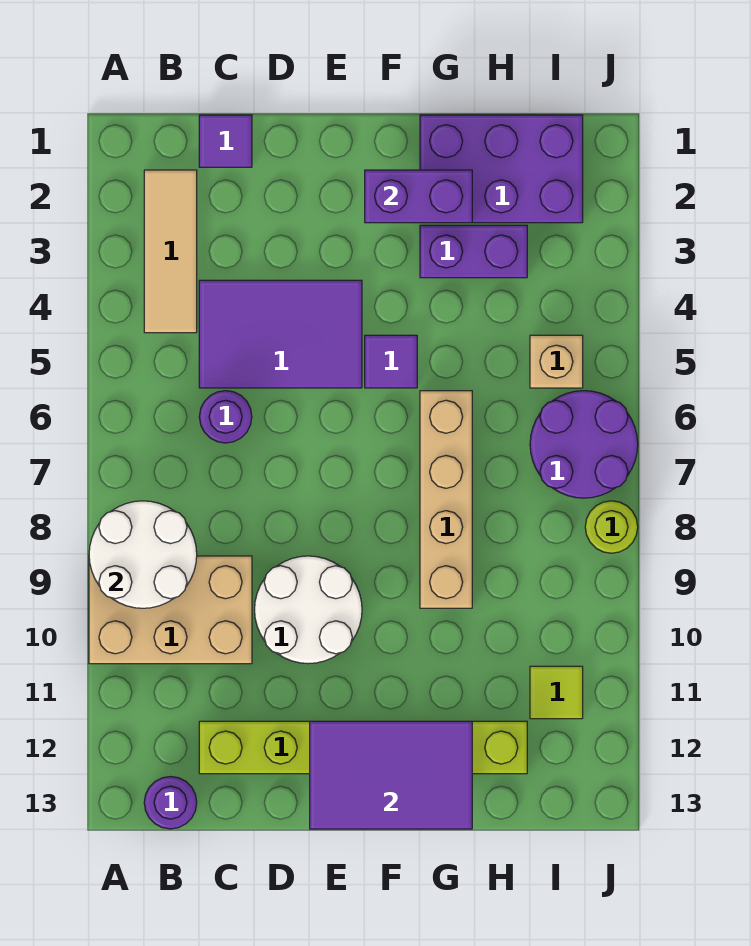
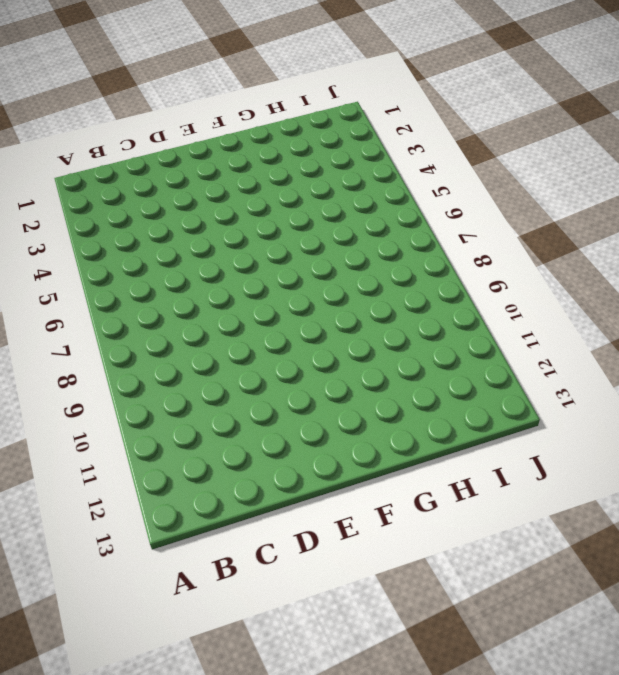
none -> tan 2x3 brick [89,556,252,664]
none -> tan 1x3 tile [144,170,197,333]
none -> purple 1x1 round brick [144,777,197,829]

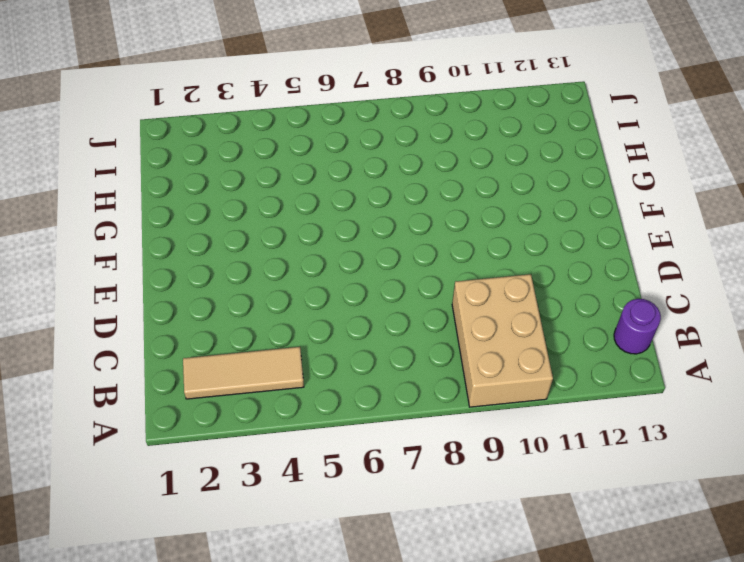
none -> purple 1x1 tile [199,115,252,167]
none -> purple 2x3 tile [199,280,362,388]
none -> purple 1x1 round brick [199,391,252,443]

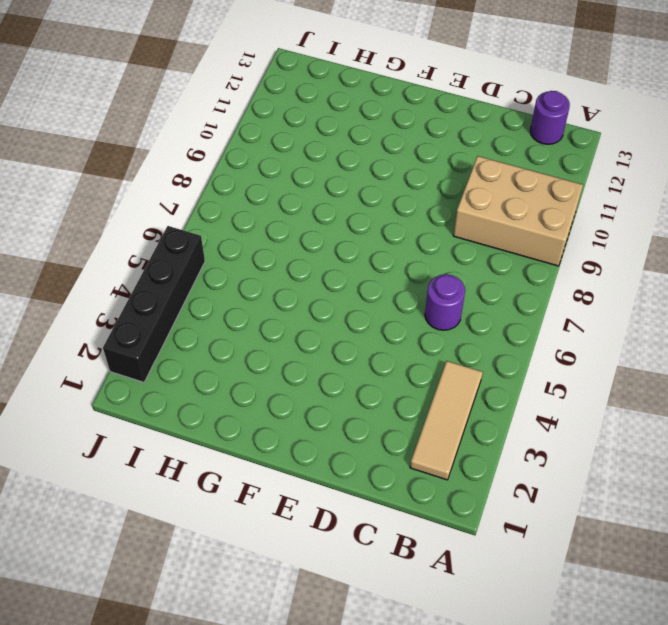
black 1x4 brick [103,226,205,382] -> none
none -> purple 1x1 tile [199,115,252,167]
none -> purple 2x3 tile [199,280,362,388]
none -> lime 1x6 brick [199,721,527,774]

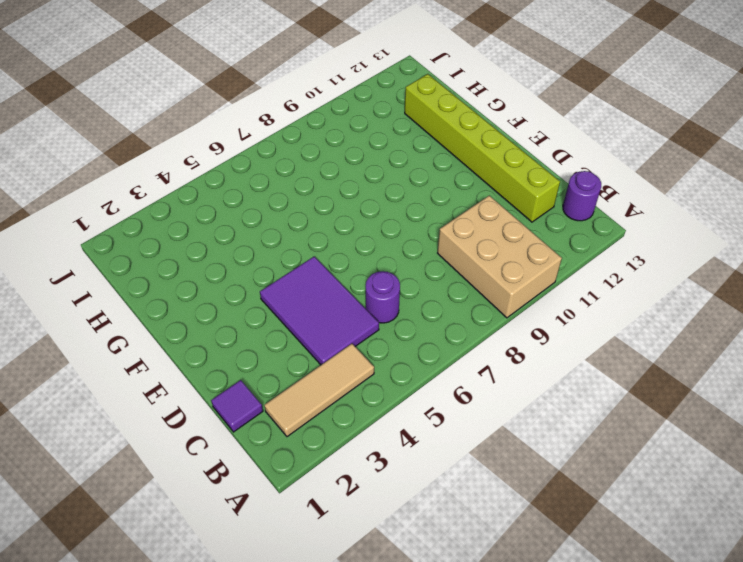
none -> white 2x2 round brick [255,556,362,664]
none -> purple 1x1 tile [365,335,417,388]
none -> purple 2x3 brick [420,115,583,223]

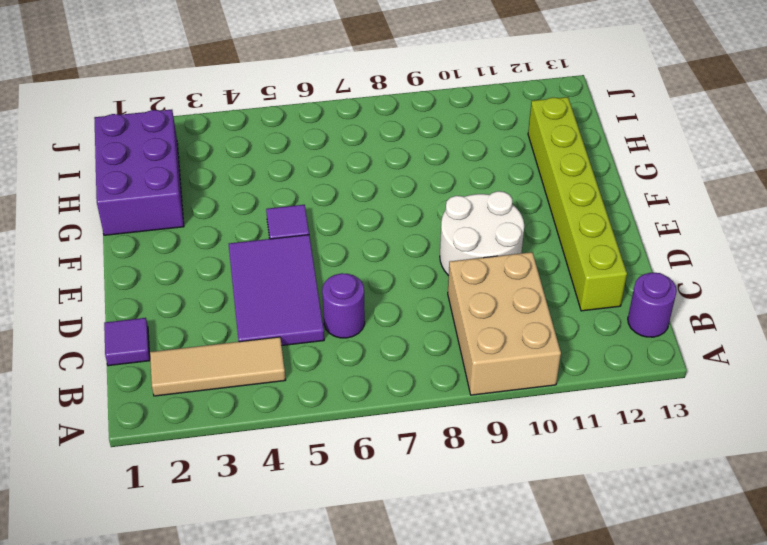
none -> purple 1x2 brick [420,225,527,278]
none -> tan 1x4 brick [420,391,472,608]
none -> tan 1x1 brick [530,335,583,388]

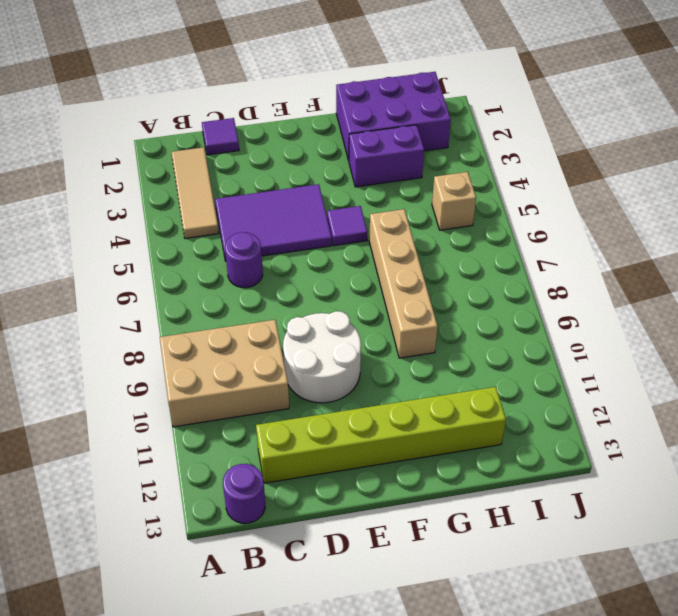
none -> purple 2x2 round brick [530,391,638,498]
none -> lime 1x1 tile [530,666,583,719]
none -> lime 1x1 round brick [585,501,638,553]

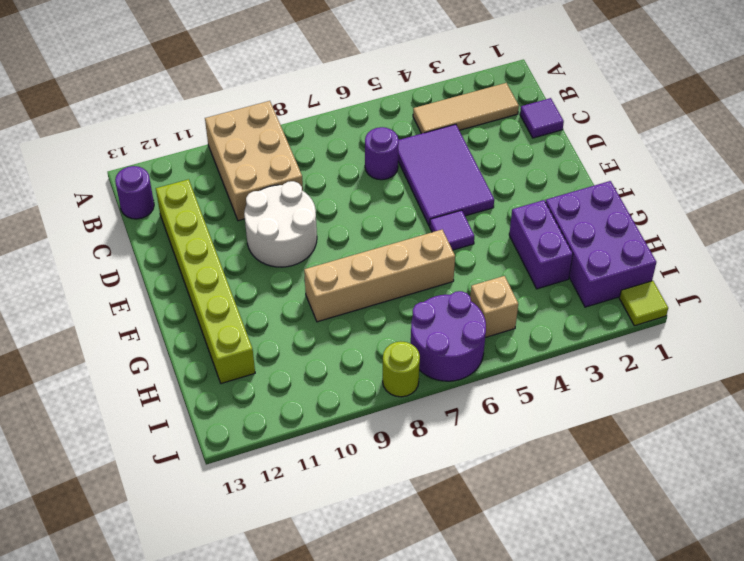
lime 1x1 tile [619,281,668,326] -> lime 1x1 tile moved to [530,666,583,719]
none -> white 2x2 round brick [89,501,197,608]
none -> purple 2x3 tile [310,721,472,829]
none -> purple 1x2 brick [365,170,472,223]

